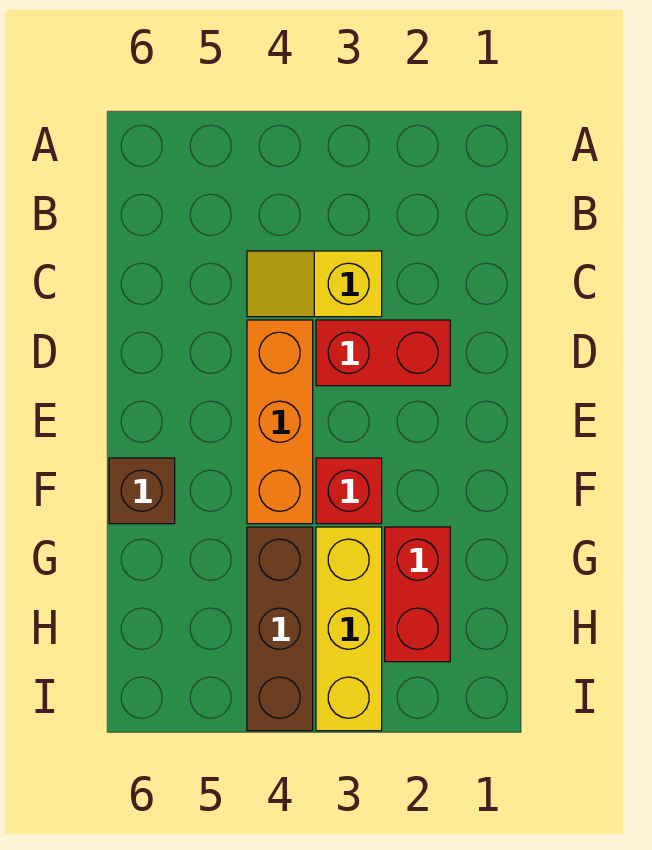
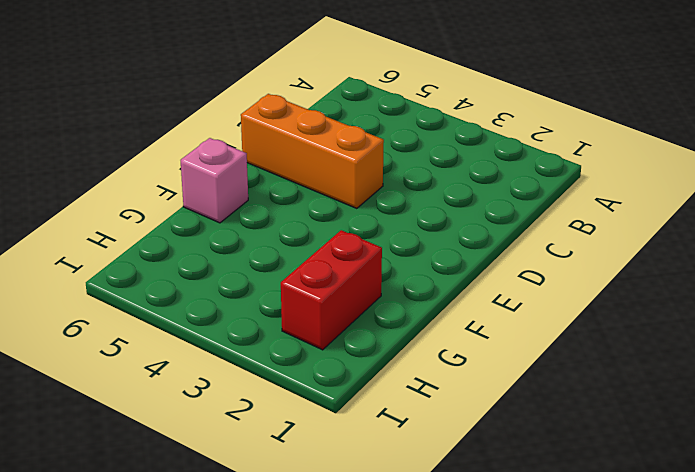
orange 1x3 brick [241,94,384,208] -> orange 1x3 brick turned to [247,320,313,524]
pink 1x1 brick [181,138,248,223] -> brown 1x1 brick [109,458,175,524]
none -> yellow 1x2 slope [247,251,382,317]
none -> red 1x2 brick [316,320,450,386]

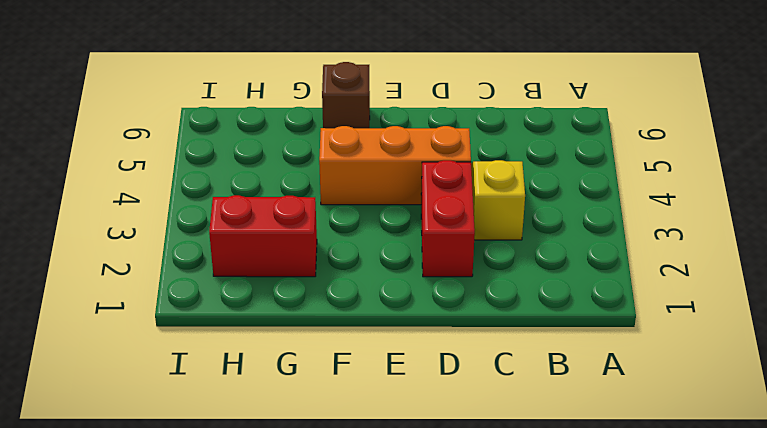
none -> red 1x1 brick [316,458,382,524]
none -> yellow 1x3 brick [316,527,382,731]

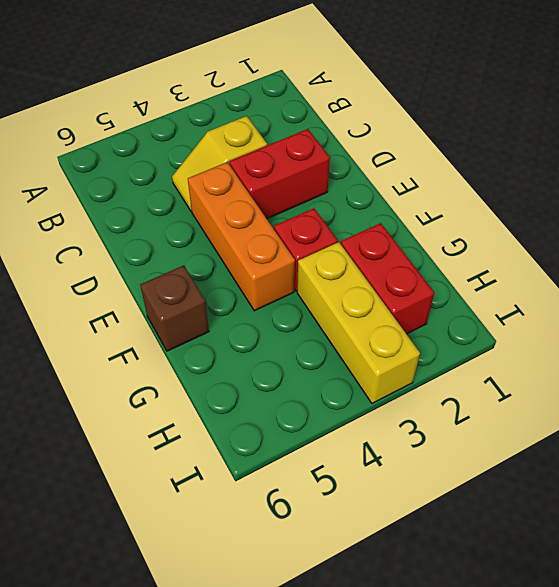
none -> brown 1x3 brick [247,527,313,731]

